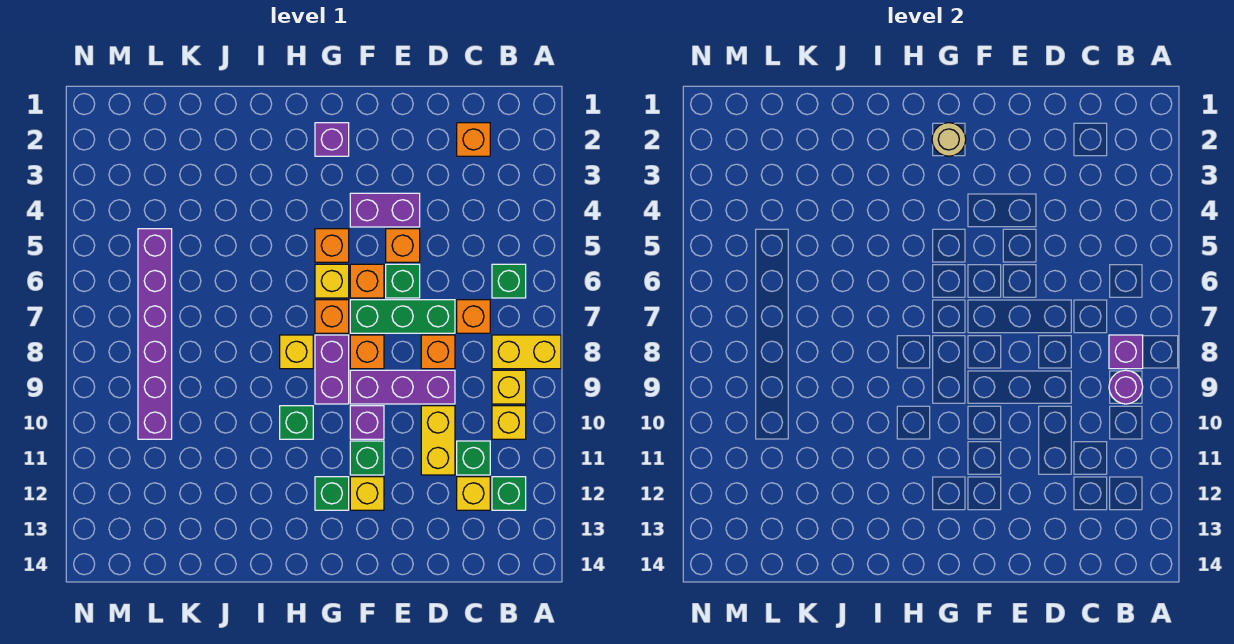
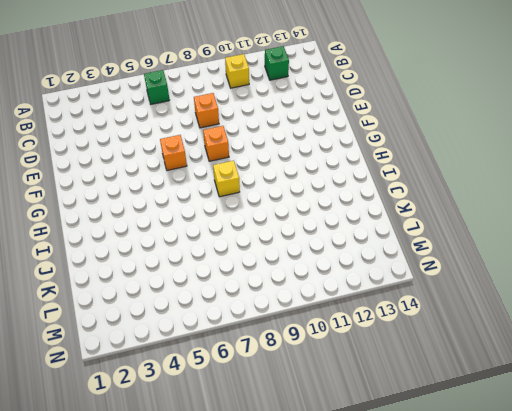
none -> yellow 1x2 brick [492,335,561,369]
none -> yellow 1x1 brick [492,370,526,404]
none -> orange 1x1 brick [457,123,490,156]
none -> orange 1x1 brick [457,300,490,333]

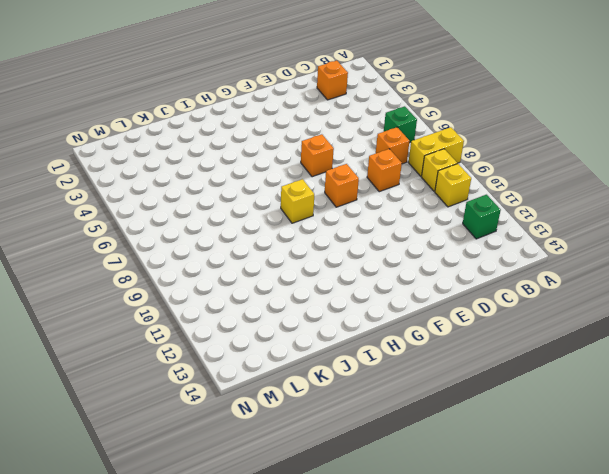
none -> green 1x1 brick [457,441,490,475]
none -> yellow 1x1 brick [457,477,490,510]
none -> green 1x3 brick [350,300,455,333]
none -> purple 1x3 brick [350,370,455,404]

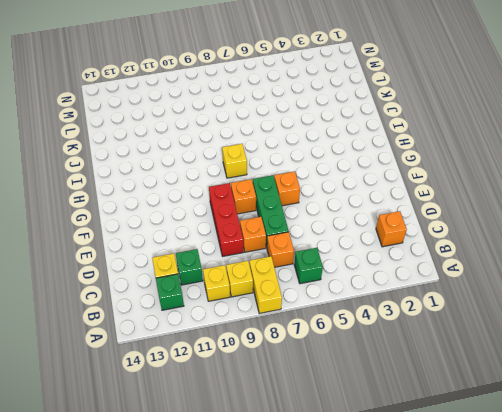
red 1x3 brick [209,183,244,256] -> purple 1x3 brick [350,370,455,404]
none -> yellow 1x2 brick [421,406,455,475]
none -> purple 1x2 brick [350,193,420,227]
none -> orange 1x1 brick [386,229,420,262]
none -> green 1x1 brick [386,264,420,298]

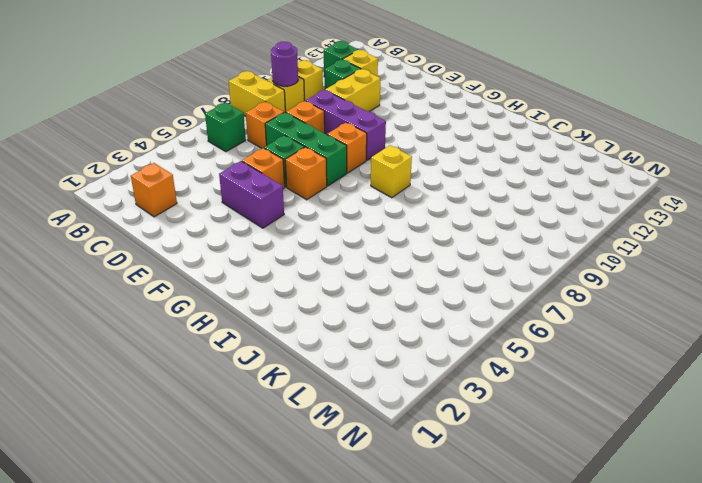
none -> purple 1x1 brick [350,406,384,439]
none -> green 1x1 brick [350,441,384,475]
none -> yellow 1x1 brick [350,477,384,510]
none -> purple 1x1 brick [315,123,349,156]

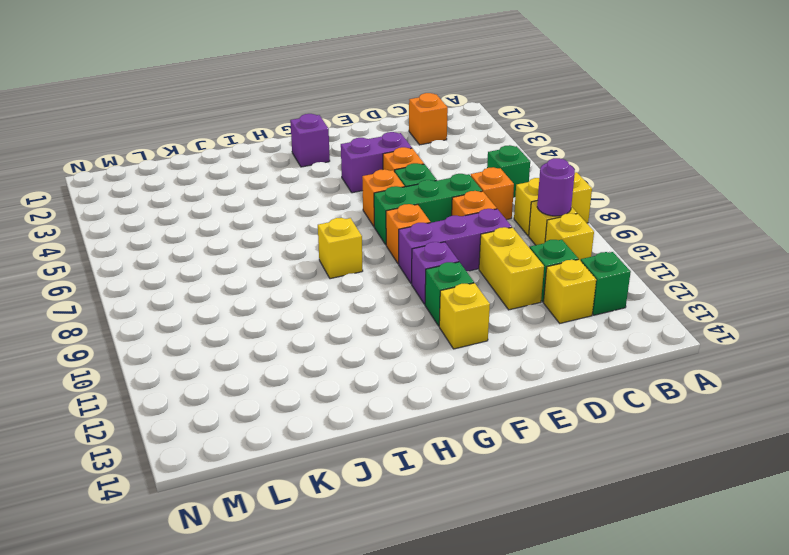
none -> orange 1x1 brick [315,229,349,262]
none -> yellow 1x1 brick [315,264,349,298]
none -> orange 1x1 brick [315,300,349,333]
none -> purple 1x2 brick [315,335,349,404]

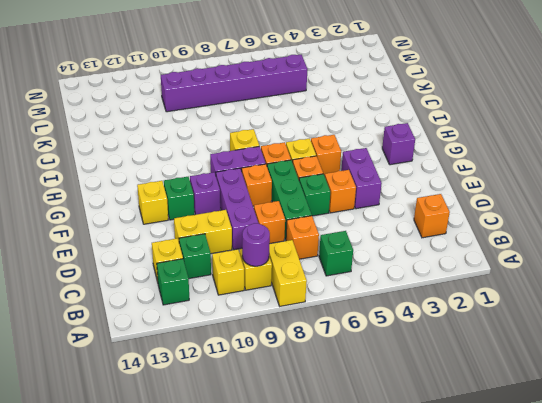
none -> green 1x1 brick [315,477,349,510]
none -> green 1x1 brick [280,406,313,439]
none -> purple 1x1 brick [1109,335,1143,369]
none -> tan 1x1 round brick [932,123,966,156]

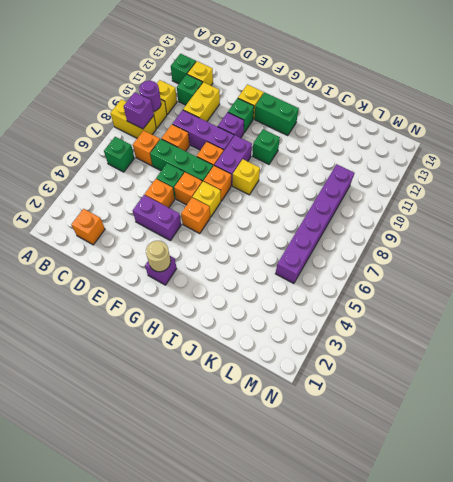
green 1x2 brick [254,92,299,136] -> green 1x1 brick [315,477,349,510]

